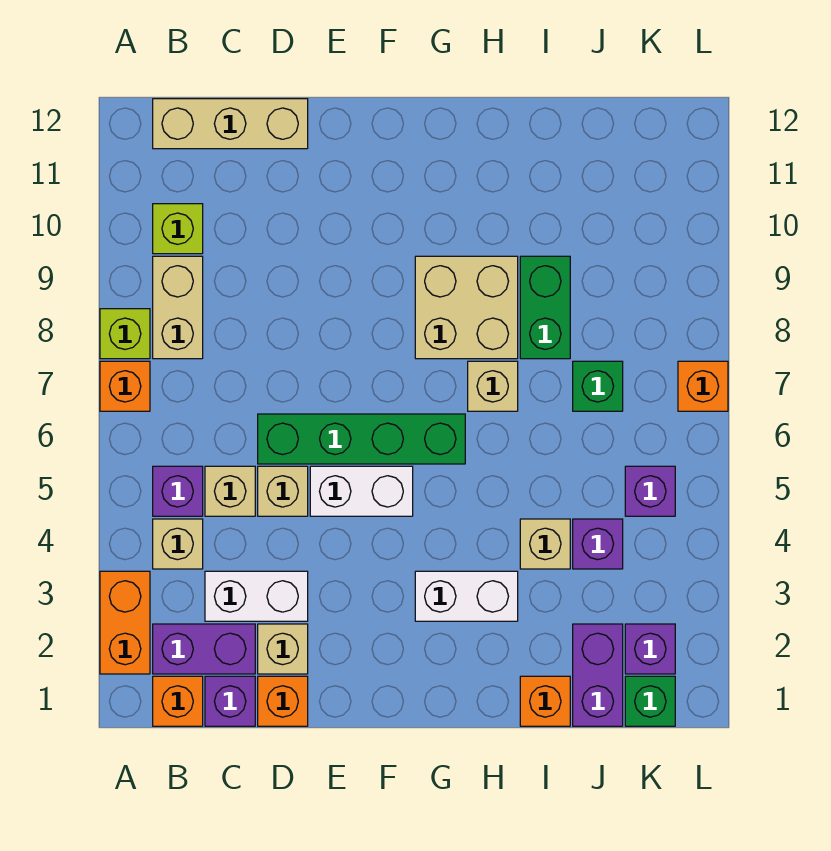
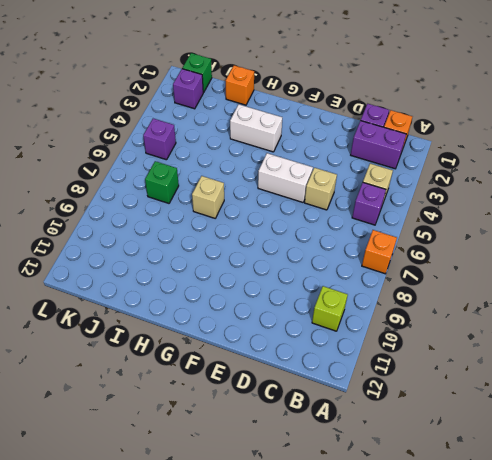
none -> orange 1x2 brick [100,571,150,674]
none -> lime 1x1 brick [100,309,150,359]
none -> tan 1x2 brick [153,256,203,359]
none -> tan 1x3 brick [153,99,308,149]

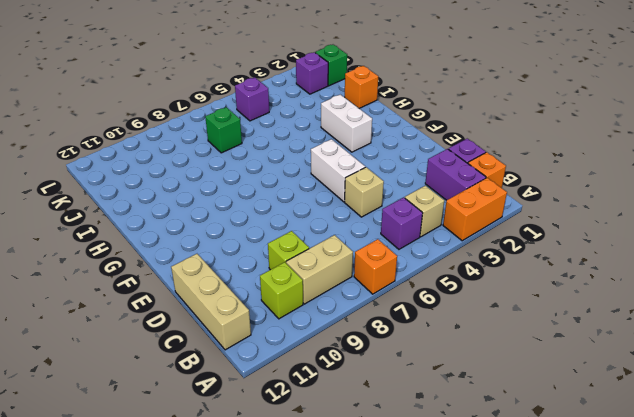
lime 1x1 brick [268,231,309,270] -> lime 1x1 brick moved to [100,309,150,359]
none -> white 1x2 brick [205,571,308,621]
none -> tan 1x1 brick [205,466,255,516]
none -> orange 1x1 brick [258,676,308,726]
none -> tan 1x1 brick [258,624,308,674]

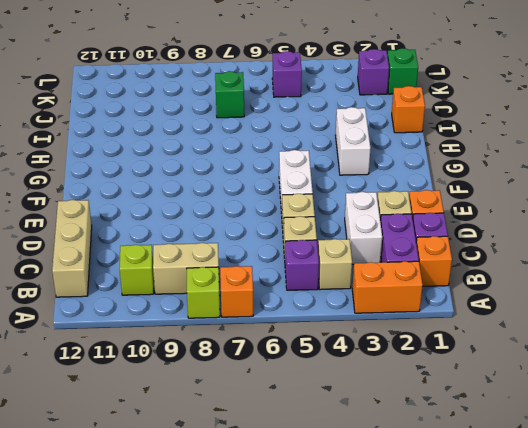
none -> green 1x4 brick [258,414,465,464]
none -> tan 2x2 brick [415,256,518,359]
none -> tan 1x1 brick [468,361,518,411]
none -> tan 1x1 brick [520,519,570,569]

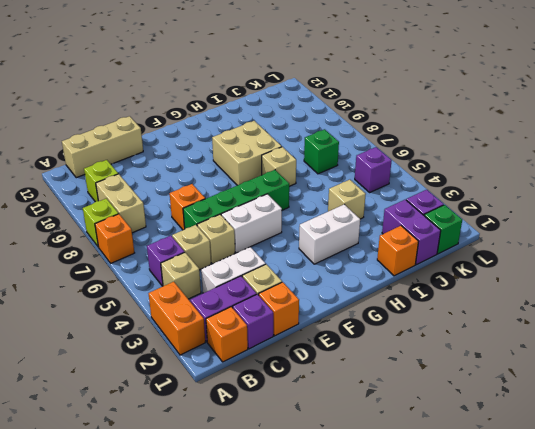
orange 1x1 brick [170,184,205,230] -> orange 1x1 brick moved to [678,361,728,411]
none -> green 1x2 brick [520,256,570,359]
none -> purple 1x1 brick [573,519,623,569]

